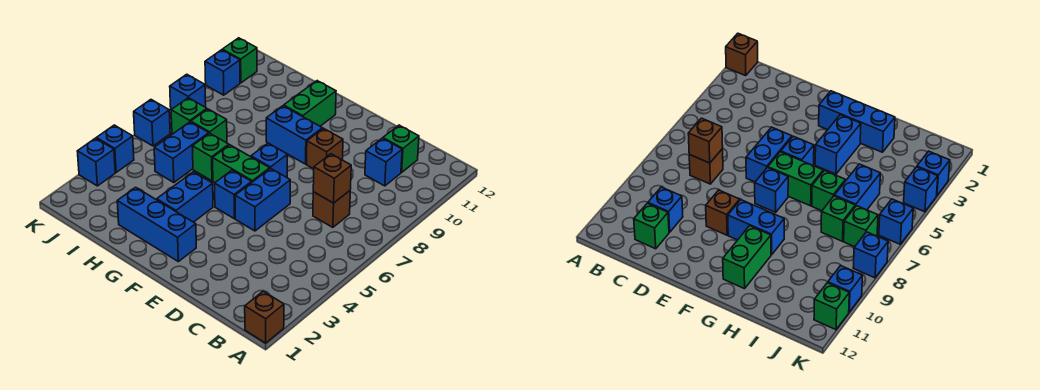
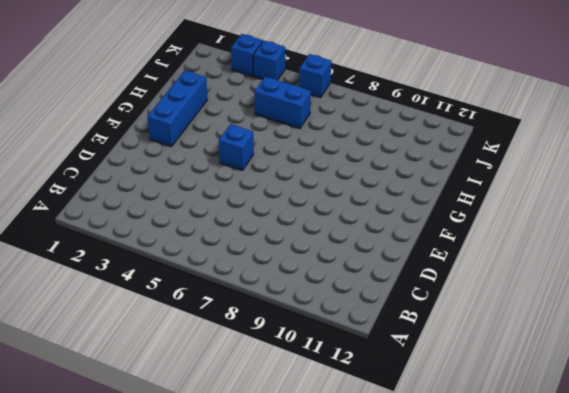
none -> brown 1x1 brick [245,291,284,343]
none -> brown 1x1 brick [313,191,350,227]
none -> blue 1x1 brick [365,138,402,186]

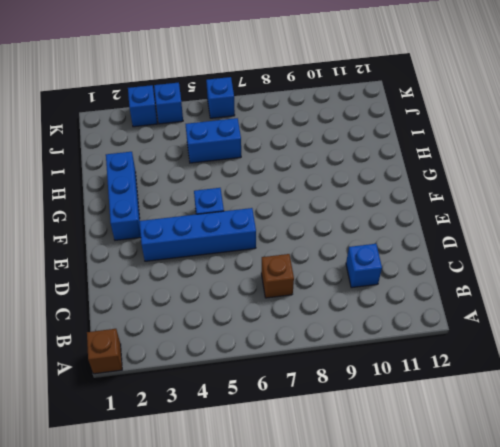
blue 1x4 brick [139,208,256,261] -> blue 1x2 brick [235,168,290,231]
none -> green 1x1 brick [383,125,419,172]
none -> brown 1x1 brick [307,128,343,169]
none -> green 1x2 brick [213,145,270,183]

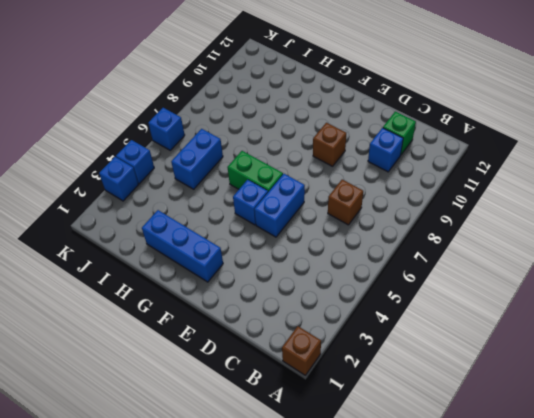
none -> blue 1x1 brick [251,143,288,177]
none -> blue 1x2 brick [266,106,322,164]
none -> blue 1x2 brick [157,172,213,222]

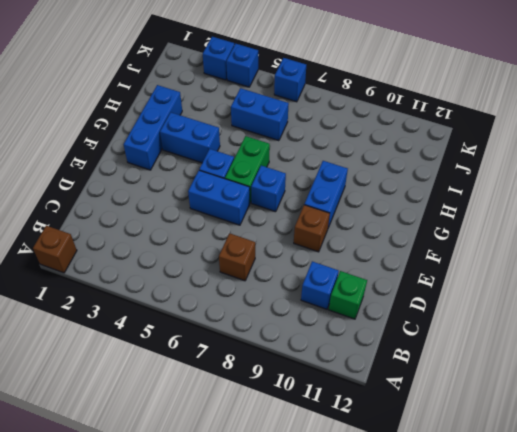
none -> green 1x2 brick [284,81,336,126]
none -> green 1x1 brick [192,133,229,181]
none -> green 1x1 brick [191,109,227,143]

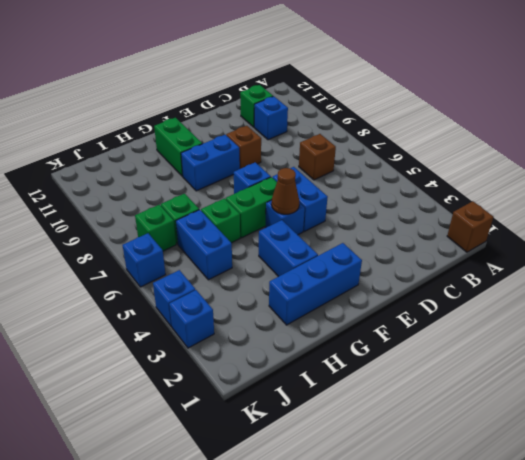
brown 1x1 cone [271,168,299,214] -> none
none -> blue 1x1 brick [170,74,206,110]
none -> blue 1x1 brick [205,50,240,95]
none -> green 1x1 brick [222,38,257,83]

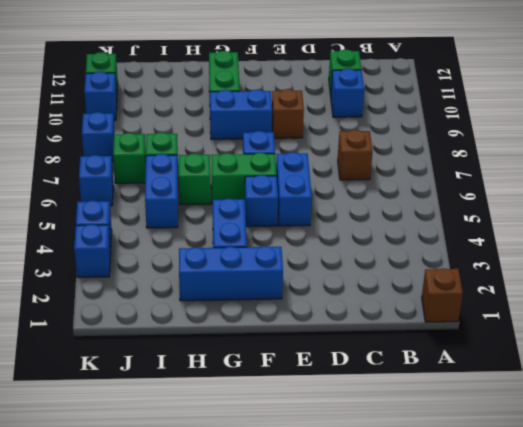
none -> brown 1x1 brick [313,154,351,203]

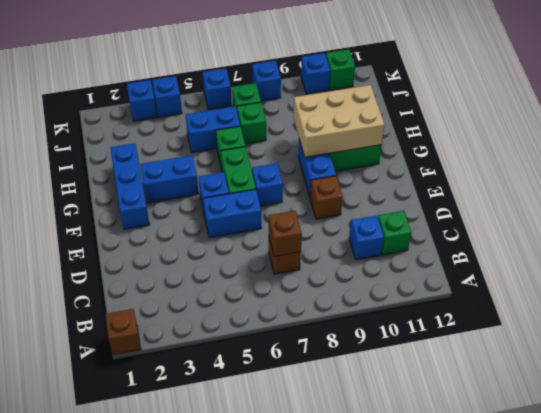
tan 2x3 brick [293,85,385,157] -> none

